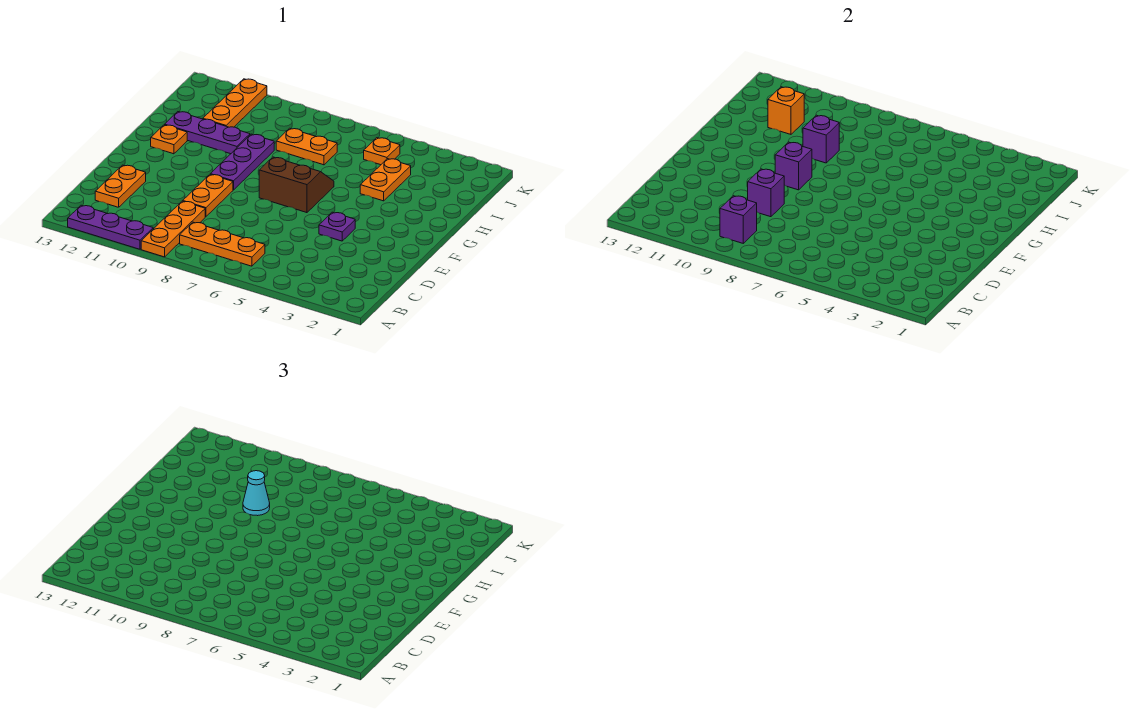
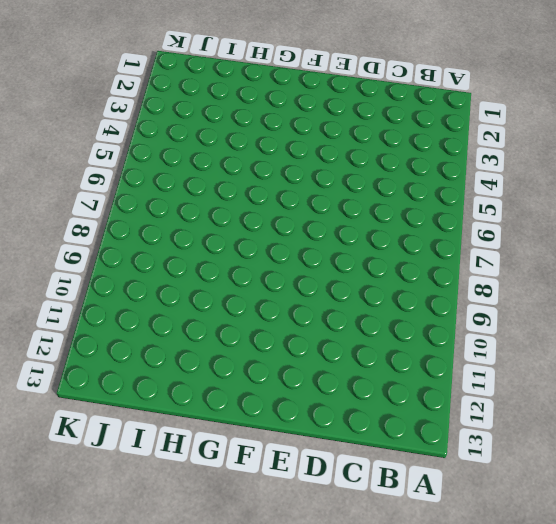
none -> orange 1x3 plate [141,201,205,257]
none -> purple 1x3 plate [68,205,153,249]
none -> orange 1x3 plate [180,222,265,266]

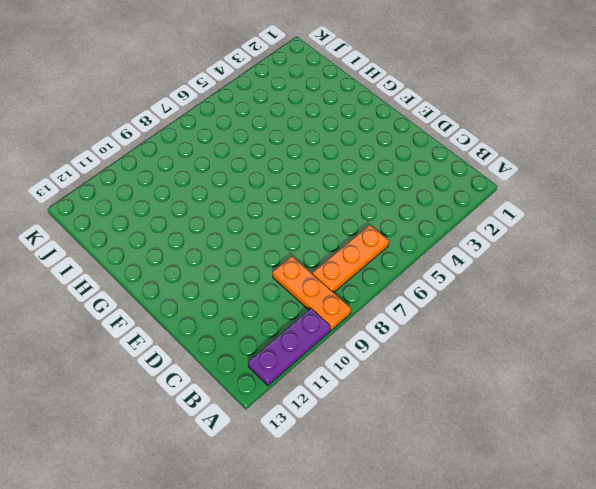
none -> orange 1x2 plate [95,165,146,207]
none -> orange 1x2 plate [183,175,233,217]
none -> purple 1x1 plate [319,212,355,241]

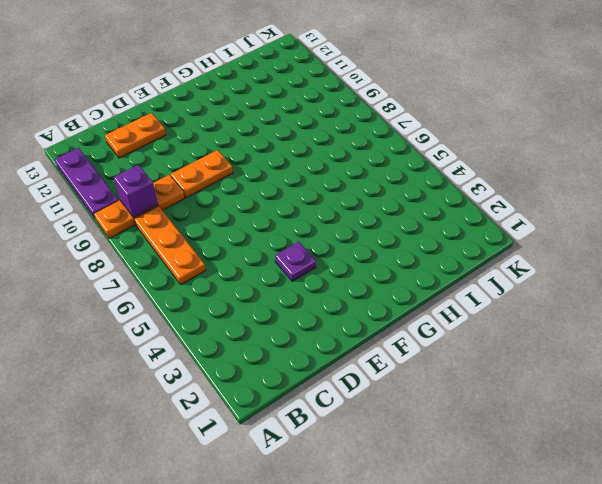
none -> brown 2x2 slope [259,157,334,213]
none -> purple 1x3 plate [210,134,274,190]
none -> orange 1x1 plate [151,125,187,154]

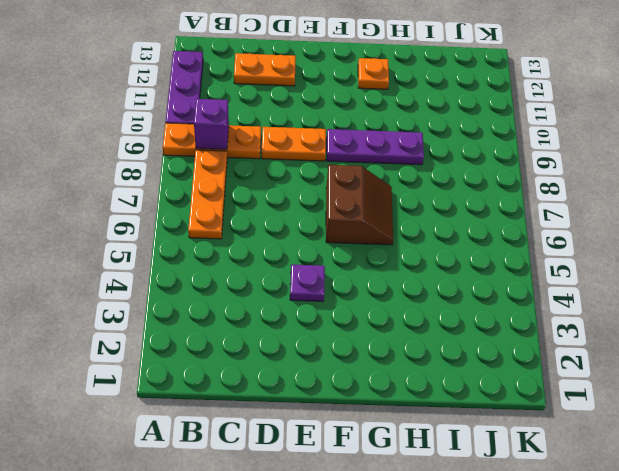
none -> orange 1x2 plate [360,159,411,201]
none -> purple 1x3 plate [165,112,250,154]
none -> orange 1x2 plate [276,128,337,165]

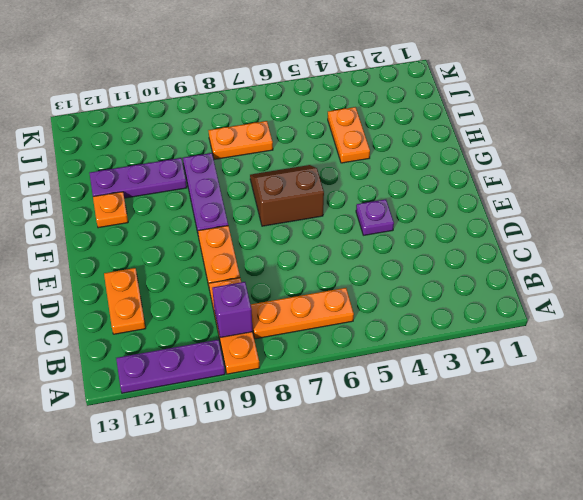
none -> orange 1x3 plate [203,79,267,127]
none -> orange 1x1 plate [364,138,400,165]
none -> purple 1x1 brick [748,169,784,217]

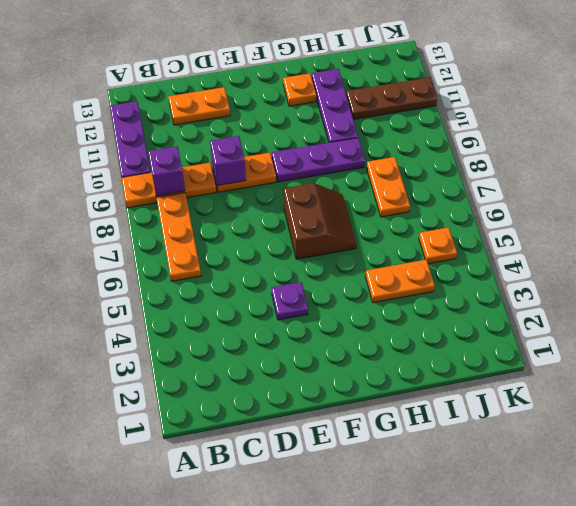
brown 1x3 plate [346,77,437,120] -> orange 1x3 plate [203,79,267,127]
none -> purple 1x1 brick [775,142,812,190]
none -> purple 1x1 brick [803,115,839,163]
none -> orange 1x1 brick [768,87,804,134]

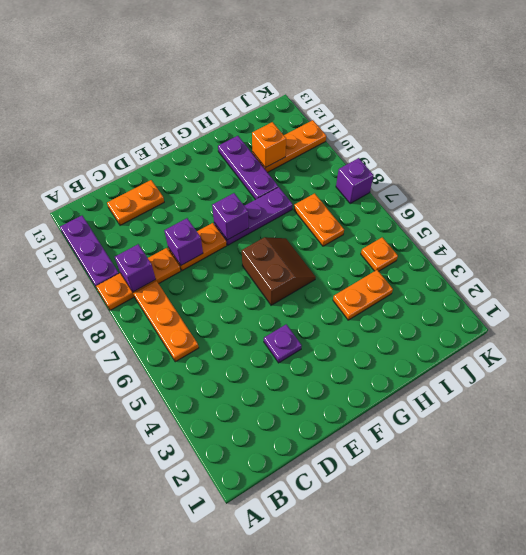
purple 1x1 brick [336,158,374,204] -> purple 1x1 brick moved to [803,115,839,163]
none -> orange 1x1 plate [151,125,187,154]
none -> cyan 1x1 cone [243,471,270,516]

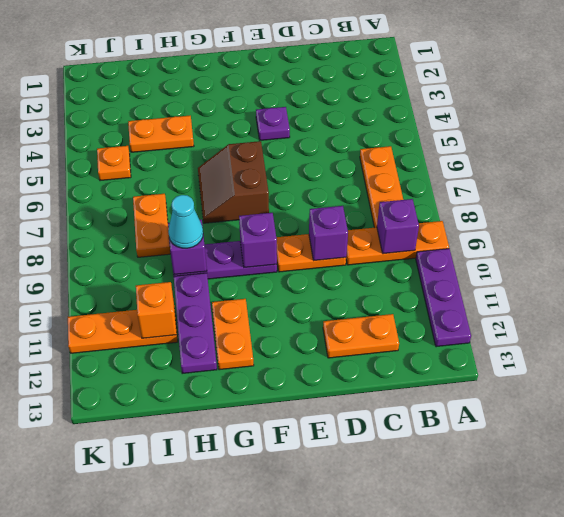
orange 1x2 plate [212,299,254,370] -> orange 1x1 plate [151,125,187,154]

